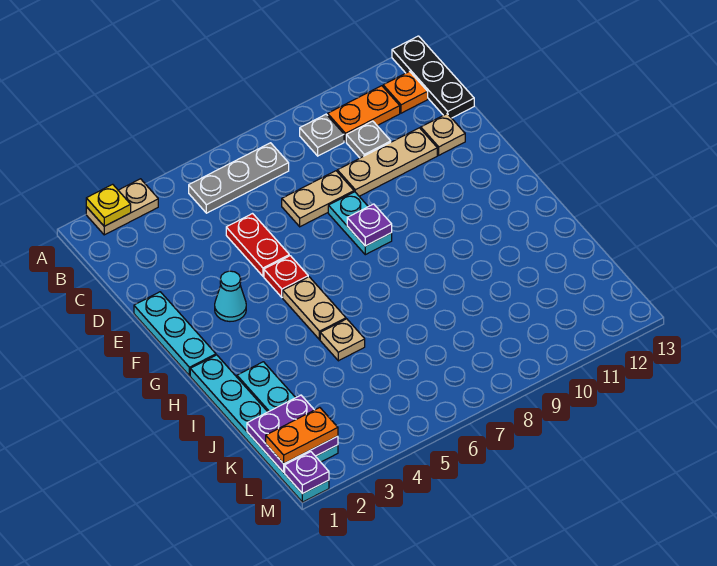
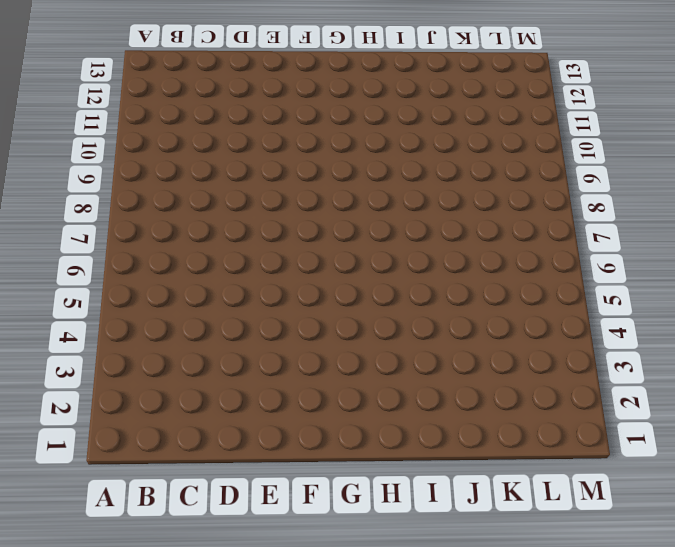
none -> tan 1x2 plate [86,179,158,235]
none -> black 1x3 plate [392,36,474,118]
none -> grey 1x3 plate [189,143,289,213]

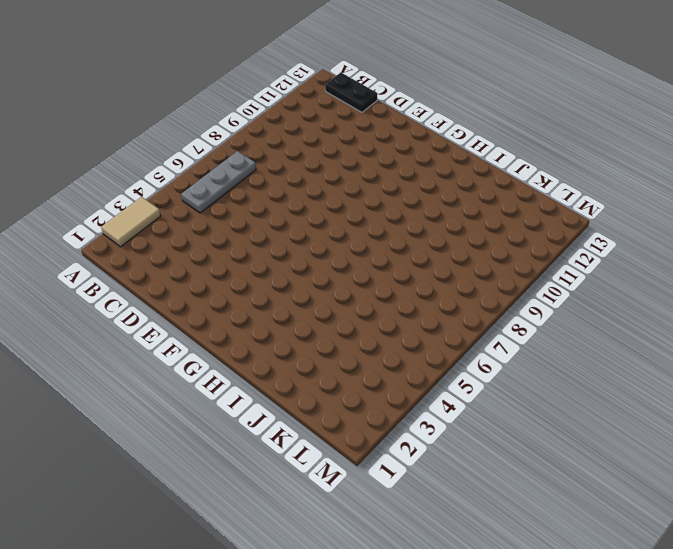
tan 1x2 tile [101,197,161,247] -> tan 1x2 plate [86,179,158,235]
black 1x2 plate [325,73,377,112] -> black 1x3 plate [392,36,474,118]
none -> grey 1x1 plate [300,114,344,156]
none -> orange 1x2 plate [328,86,400,142]
none -> orange 1x1 plate [383,71,428,113]

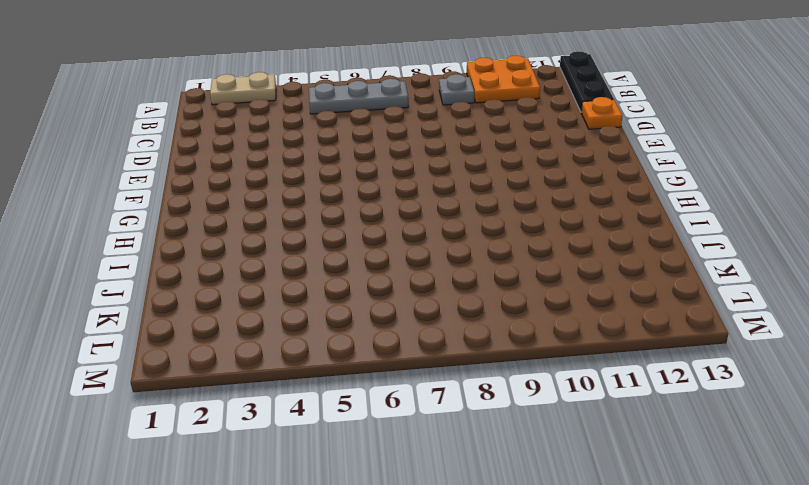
orange 2x2 plate [467,56,540,103] -> orange 1x2 plate [328,86,400,142]
orange 1x1 plate [581,97,622,129] -> orange 1x1 plate moved to [383,71,428,113]
none -> grey 1x1 plate [346,121,391,158]
none -> red 1x2 plate [226,214,289,276]
none -> tan 1x2 plate [282,171,354,227]

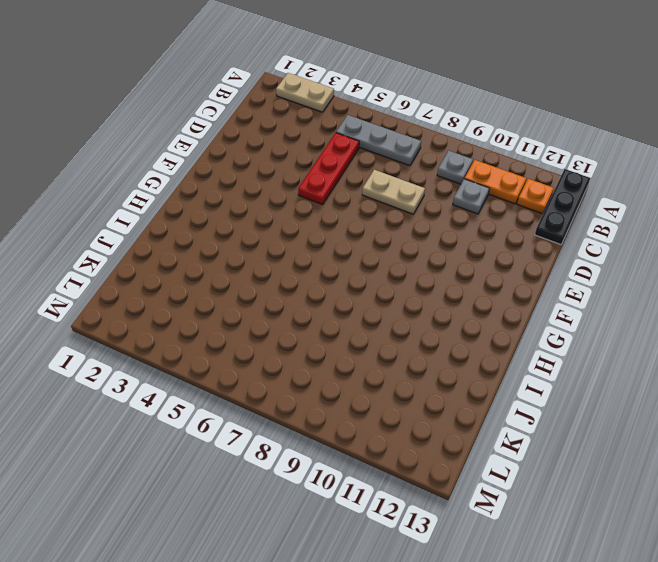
red 1x3 plate [298,133,359,205] -> red 1x2 plate [226,214,289,276]
none -> tan 1x3 plate [337,128,437,196]
none -> tan 1x1 plate [421,114,465,155]
none -> cyan 1x3 plate [134,292,216,376]

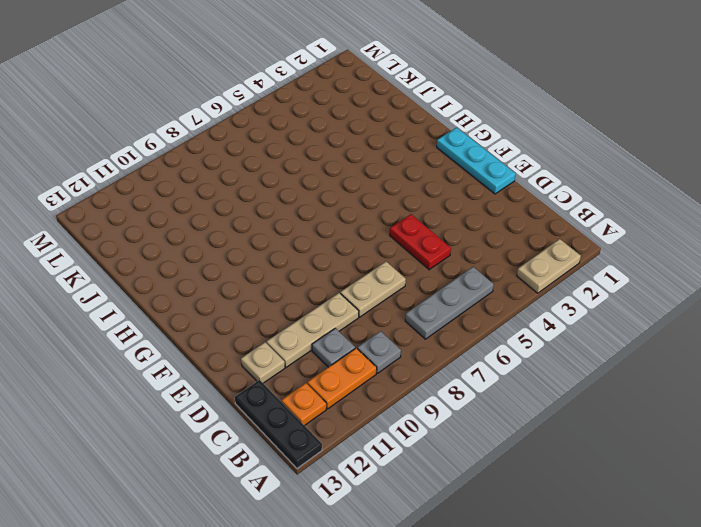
none -> cyan 1x2 plate [328,192,392,255]
none -> cyan 1x1 cone [215,271,246,321]
none -> red 1x1 plate [264,256,308,297]

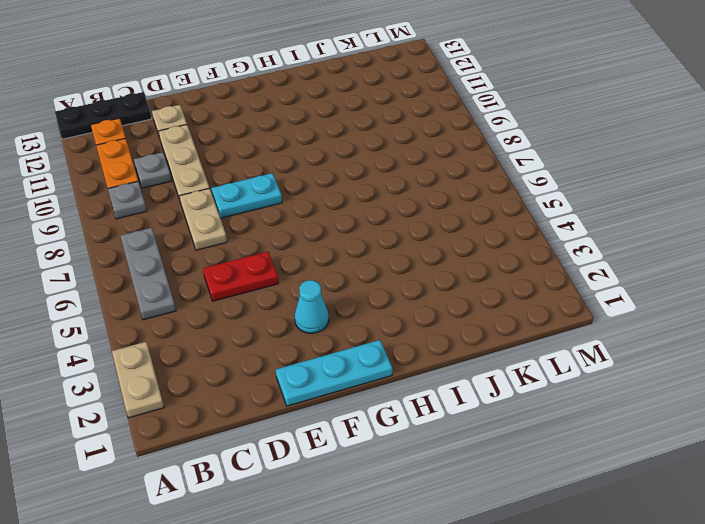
none -> red 1x1 plate [264,256,308,297]
none -> tan 1x2 plate [283,277,346,340]
none -> cyan 1x6 plate [190,355,329,502]

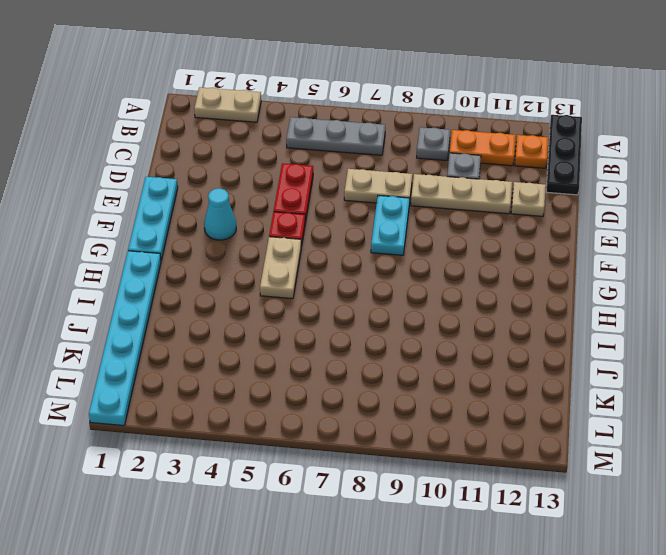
none -> cyan 1x4 plate [237,362,338,462]
none -> tan 1x1 plate [320,319,365,361]
none -> yellow 1x1 plate [86,184,131,226]

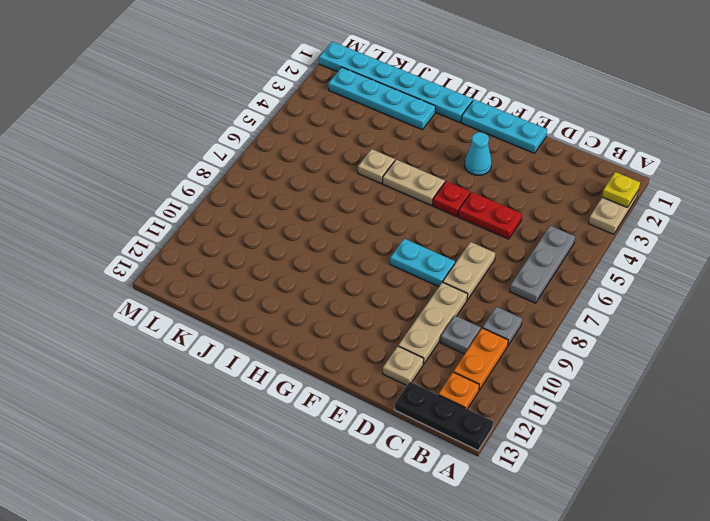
none -> purple 1x1 plate [347,204,392,246]
none -> purple 2x2 plate [247,395,338,472]
none -> purple 1x1 plate [285,452,329,494]

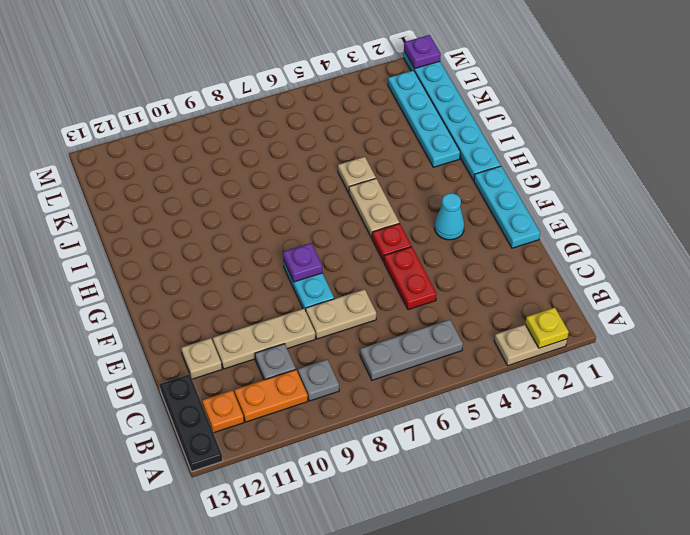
none -> purple 2x2 plate [247,395,338,472]
none -> orange 1x2 plate [266,408,338,464]

